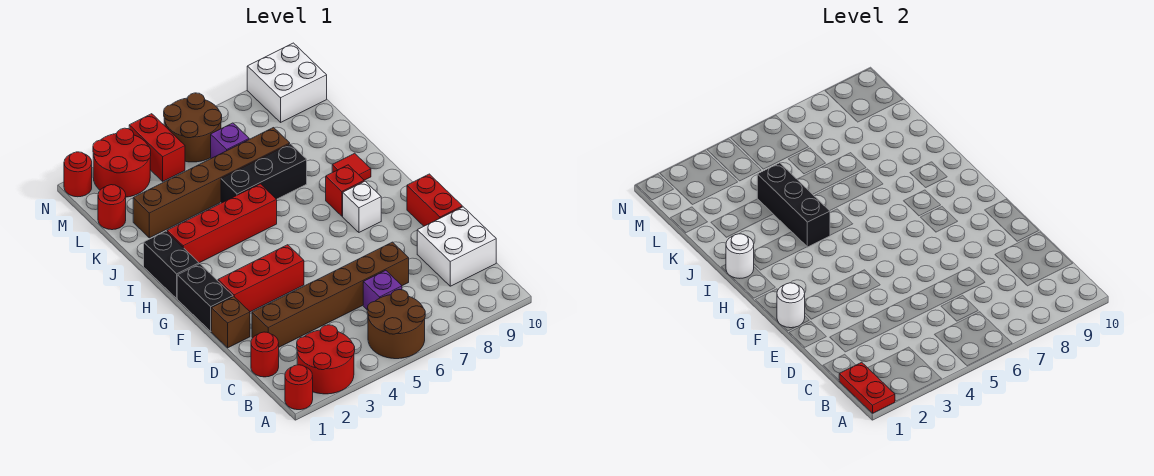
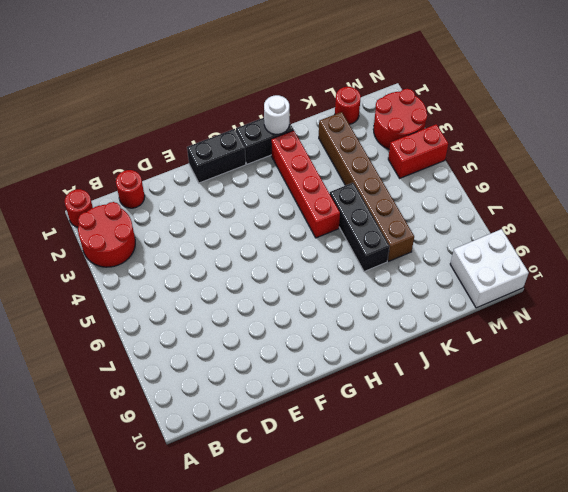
none -> brown 2x2 round brick [367,290,425,359]
none -> purple 1x1 brick [363,270,402,309]
none -> white 2x2 brick [417,207,496,286]

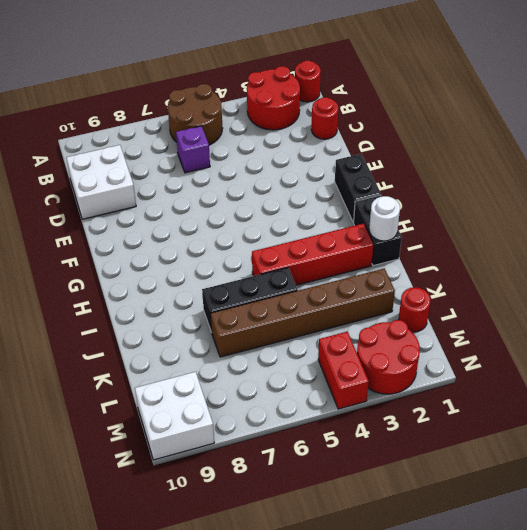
none -> brown 1x6 brick [252,242,409,347]
none -> brown 1x1 brick [211,297,250,348]
none -> red 1x2 brick [407,174,462,226]

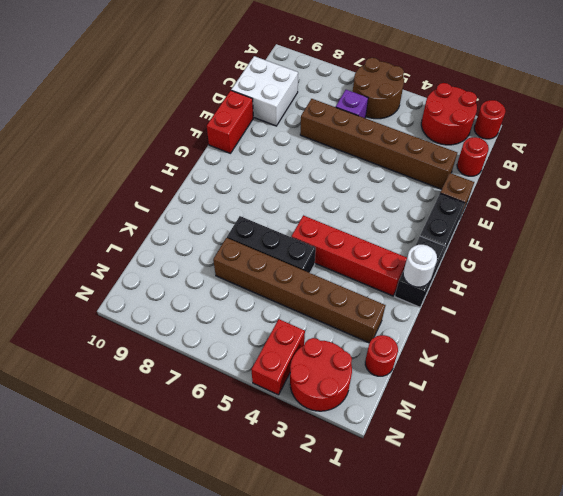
none -> red 1x3 brick [218,245,304,312]
none -> white 1x1 brick [343,181,381,232]
none -> red 1x1 brick [326,165,364,216]

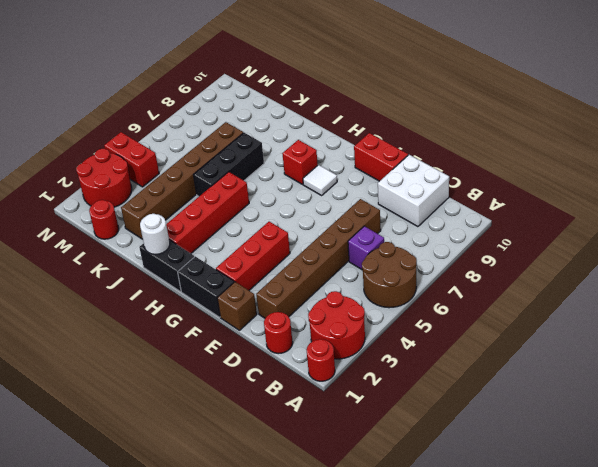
white 1x1 tile [303,165,337,195] -> white 1x1 brick [343,181,381,232]
none -> red 1x1 tile [332,153,371,180]
none -> purple 1x1 brick [211,123,249,158]
none -> brown 2x2 round brick [164,93,222,162]

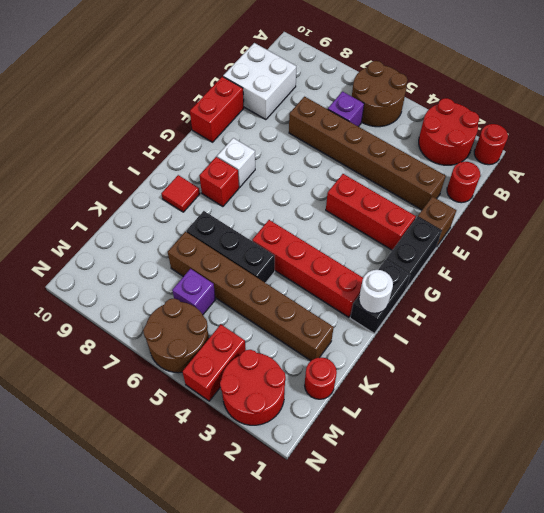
none -> white 2x2 brick [247,43,327,122]
none -> red 1x1 round brick [64,152,92,197]
none -> red 1x2 plate [839,362,895,413]

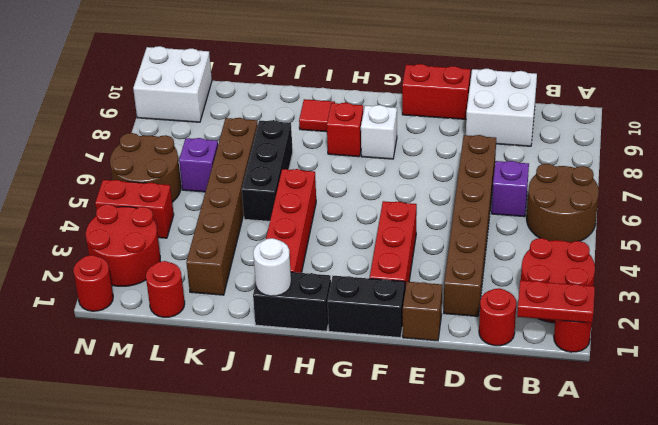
none -> white 1x1 round brick [777,283,805,328]
none -> black 1x3 brick [757,163,830,247]

